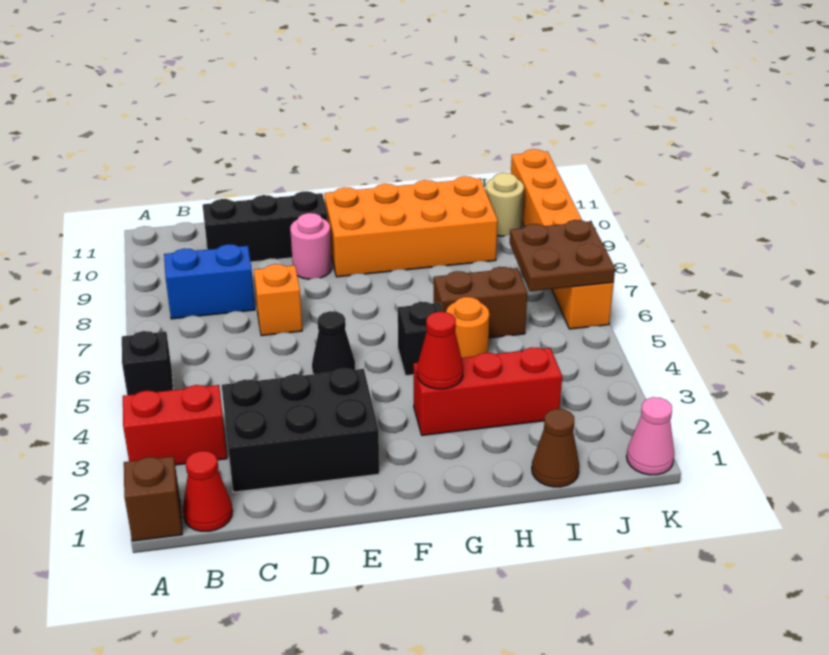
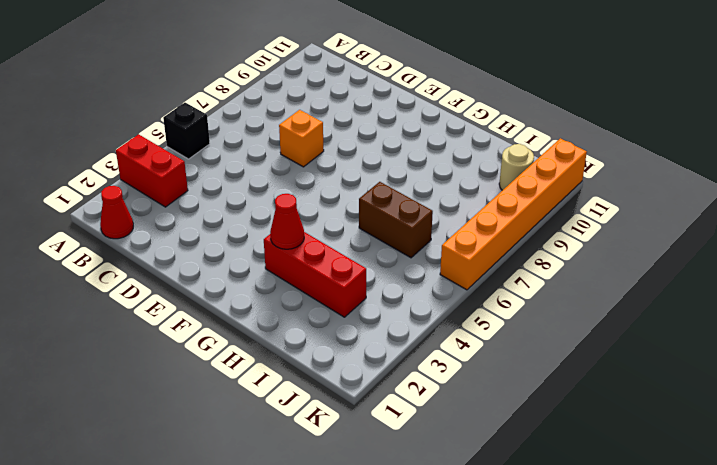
none -> brown 1x1 brick [124,456,182,541]
none -> blue 1x2 brick [164,244,255,319]
none -> black 2x3 brick [222,369,379,492]

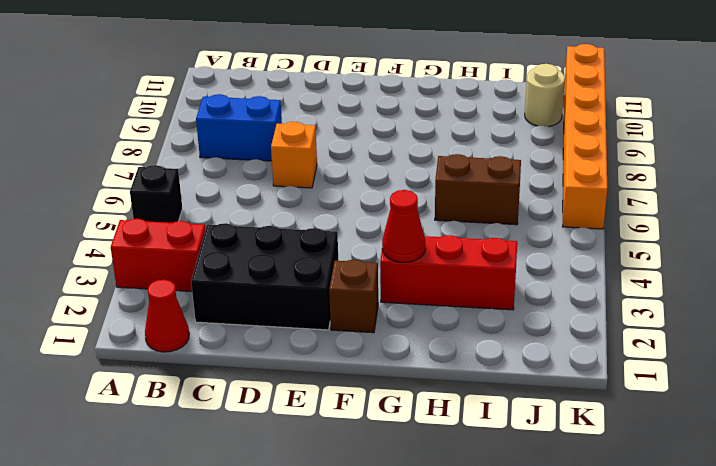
brown 1x1 brick [329,260,378,333] -> brown 1x1 brick moved to [124,456,182,541]
none -> black 1x3 brick [203,191,328,262]
none -> black 1x1 cone [312,311,355,374]
none -> pink 1x1 round brick [290,213,332,279]

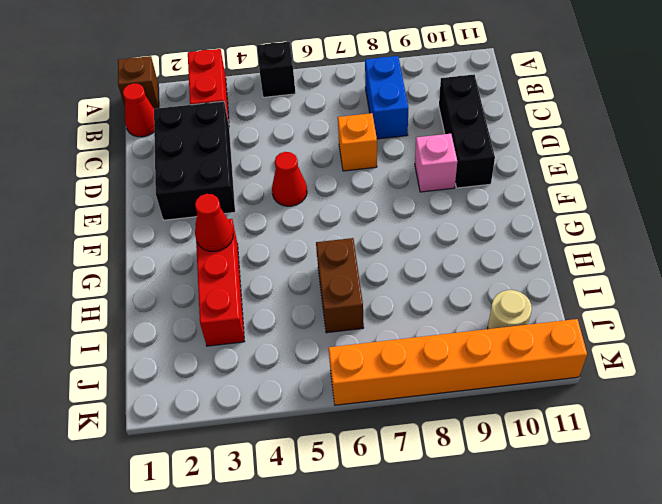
red 1x1 cone [272,152,307,206] -> black 1x1 cone [312,311,355,374]
pink 1x1 brick [415,134,457,192] -> pink 1x1 round brick [290,213,332,279]
none -> orange 2x4 brick [324,176,498,277]
none -> black 1x1 brick [398,302,443,376]
none -> orange 1x1 round brick [446,297,489,358]

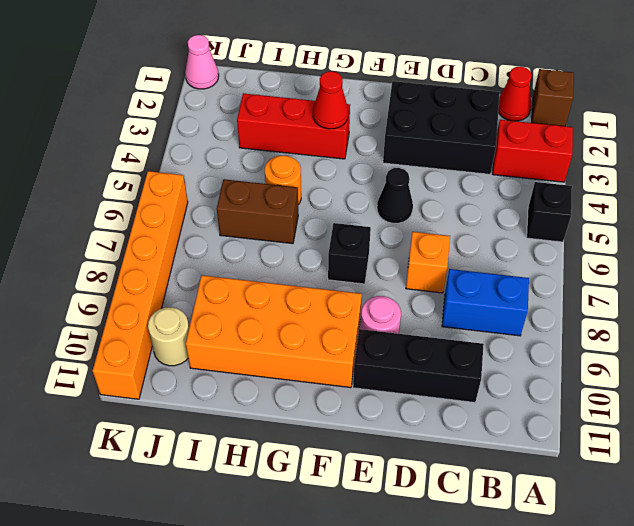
black 1x1 brick [328,223,371,284] -> black 1x1 brick moved to [398,302,443,376]
none -> brown 1x1 cone [532,409,579,487]
none -> brown 2x2 plate [510,220,615,291]

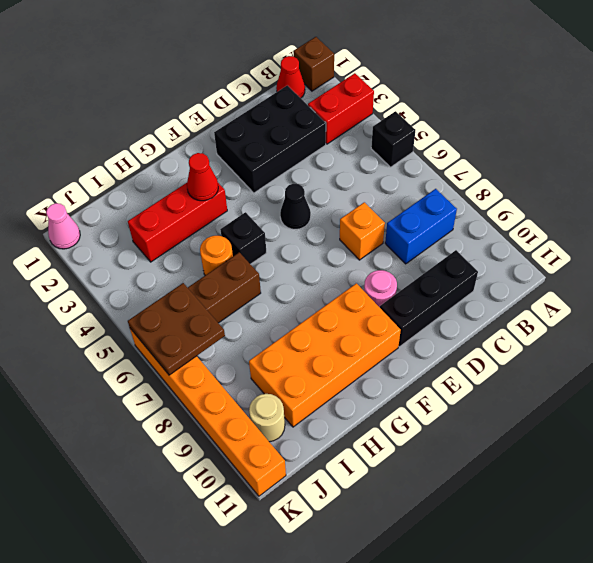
none -> brown 1x1 cone [532,409,579,487]

